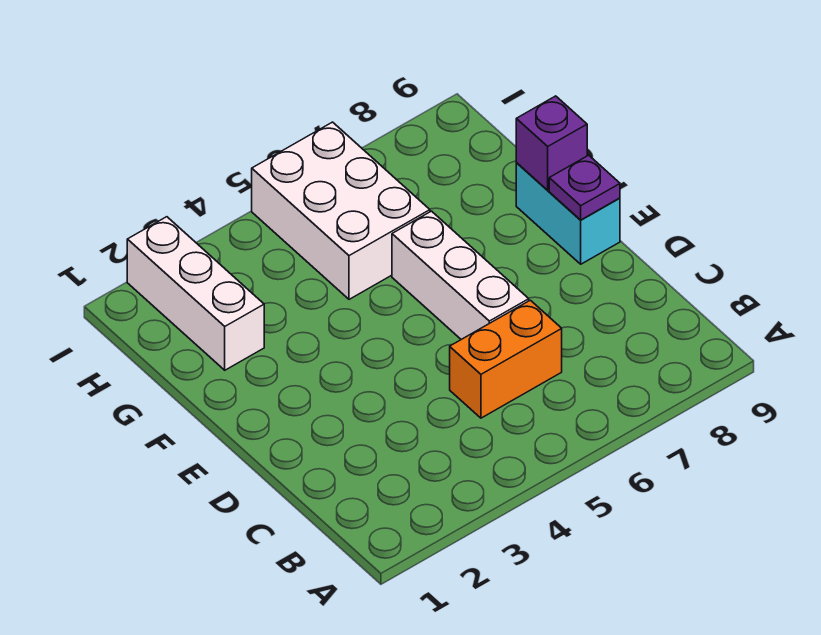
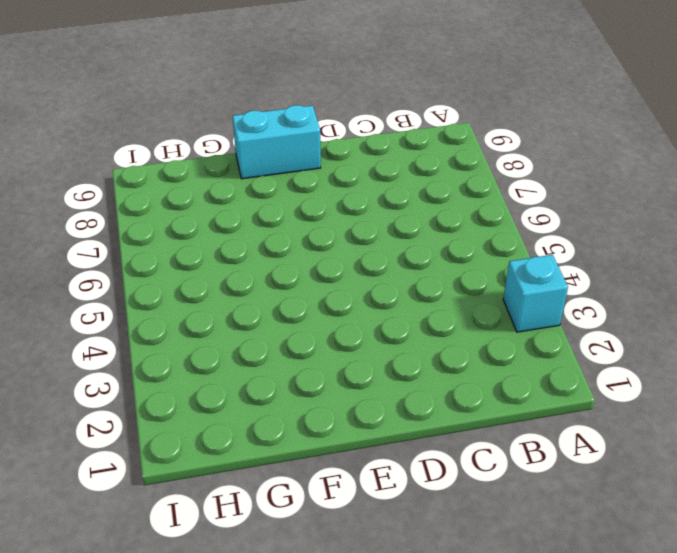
cyan 1x1 brick [503,255,568,332] -> none
none -> orange 1x2 brick [450,300,562,418]
none -> white 1x3 brick [392,211,529,339]

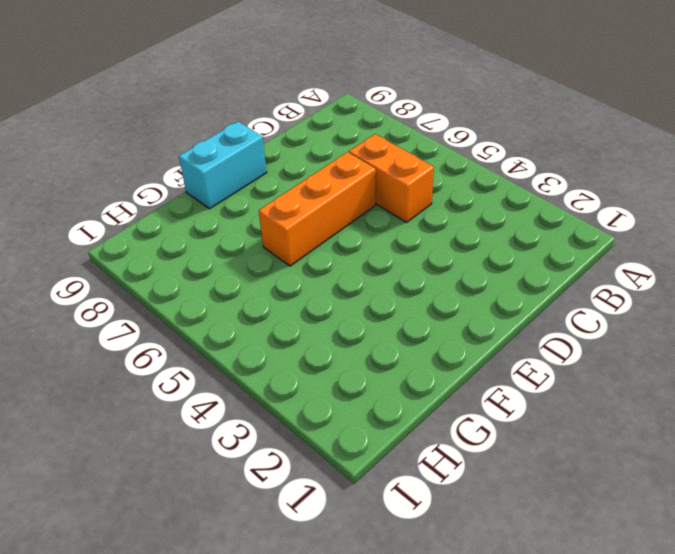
orange 1x3 brick [259,152,376,266] -> white 1x3 brick [392,211,529,339]
none -> white 1x3 brick [127,217,264,370]
none -> white 2x3 brick [252,122,430,299]

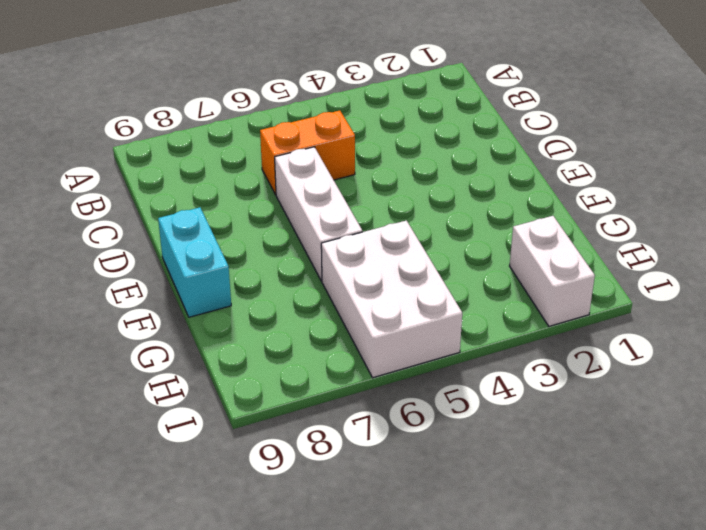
white 1x2 brick [510,216,595,326] -> white 1x3 brick [127,217,264,370]
none -> purple 1x1 plate [549,155,620,220]
none -> purple 1x1 brick [516,96,587,190]

